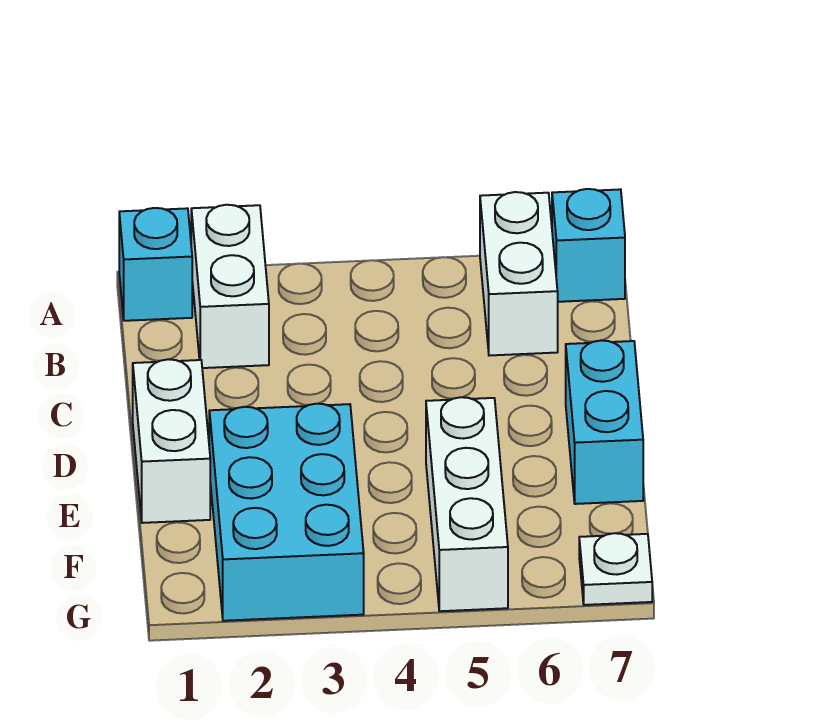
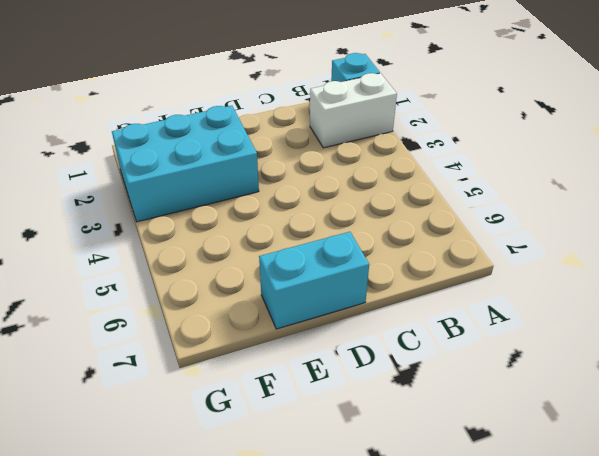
none -> white 1x2 brick [480,192,558,356]
none -> cyan 1x1 brick [552,189,625,302]

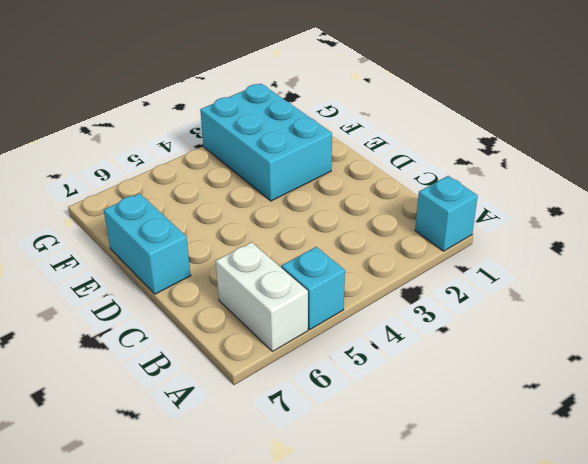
cyan 1x1 brick [281,247,345,329] -> cyan 1x1 brick moved to [552,189,625,302]
none -> white 1x2 brick [191,205,269,368]
none -> white 1x2 brick [133,359,210,523]

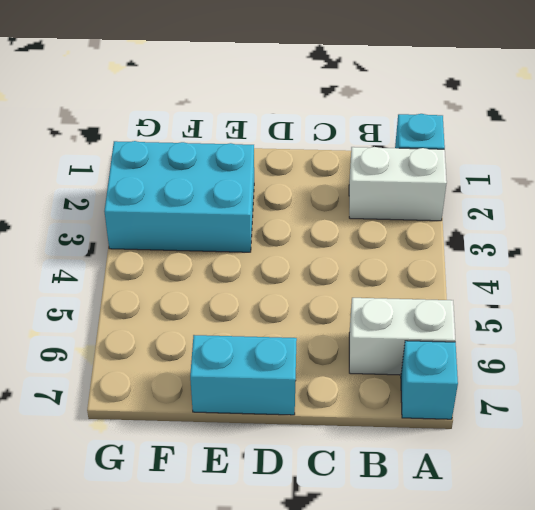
none -> white 1x2 brick [133,359,210,523]
none -> white 1x3 brick [426,397,508,611]

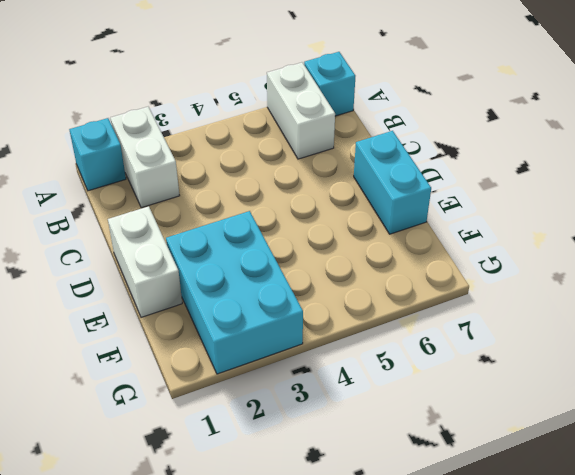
none -> white 1x3 brick [426,397,508,611]
none -> white 1x1 plate [579,533,652,605]

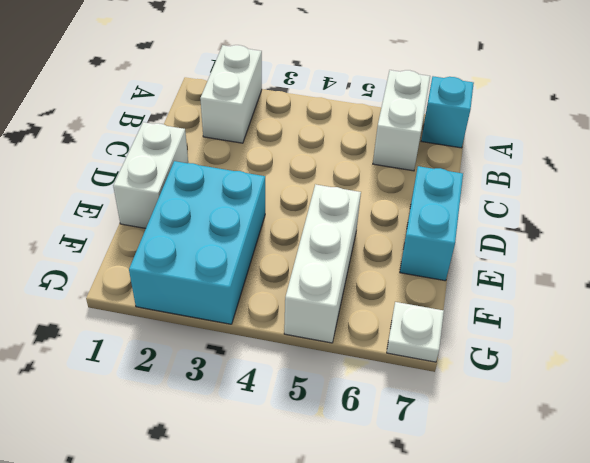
none -> cyan 1x1 brick [119,208,192,321]

